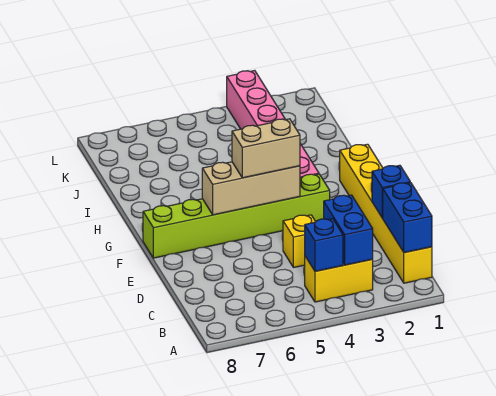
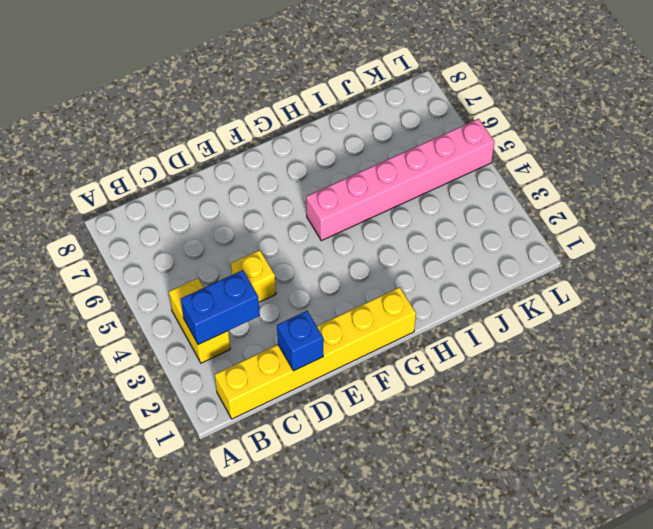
pink 1x6 brick [306,119,495,241] -> pink 1x6 brick moved to [227,71,319,178]
none -> lime 1x6 brick [143,174,330,258]
none -> blue 1x2 brick [383,183,432,253]

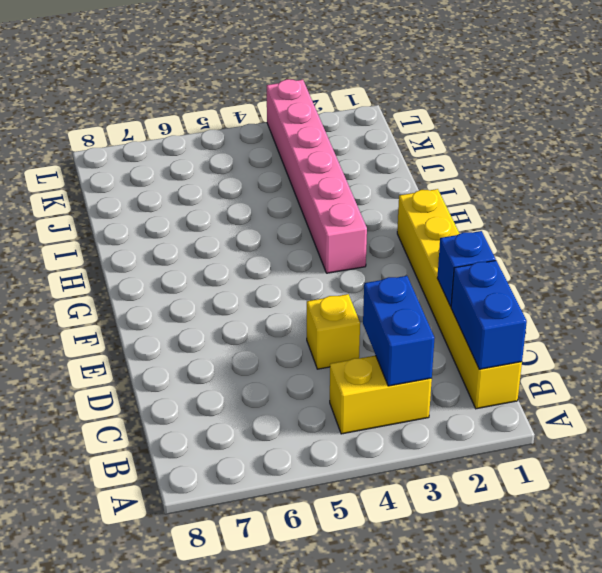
none -> lime 1x6 brick [143,174,330,258]
none -> blue 1x1 brick [305,219,343,271]

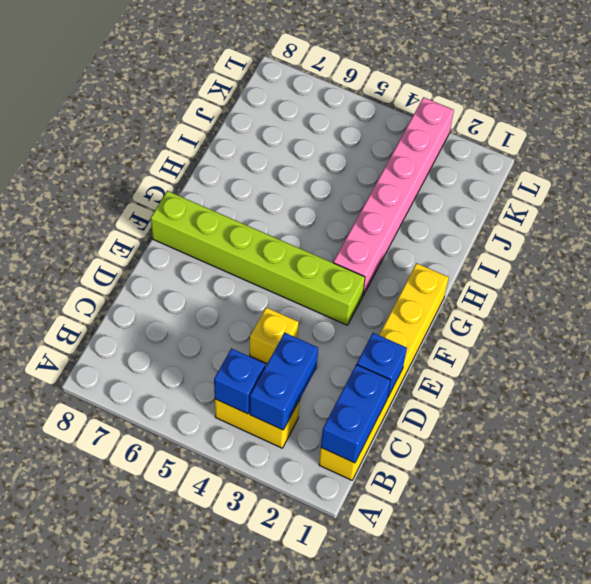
none -> tan 1x3 brick [202,162,300,215]
none -> tan 1x2 brick [232,119,300,178]

